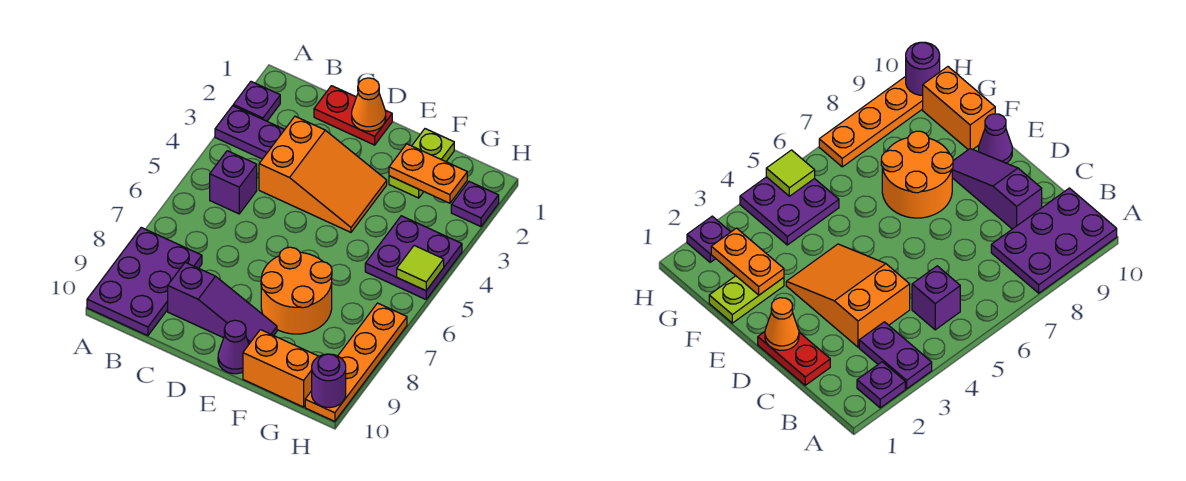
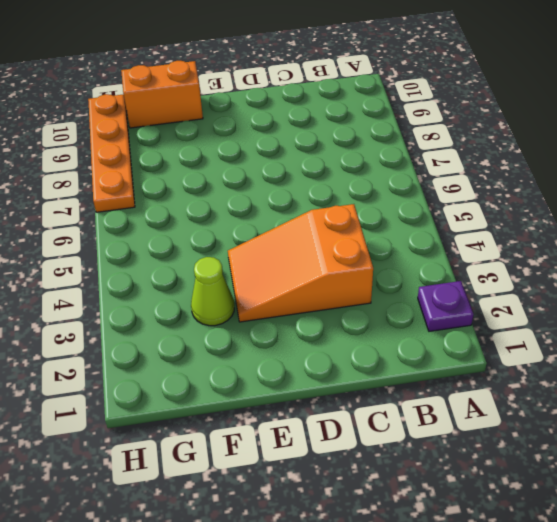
lime 1x1 cone [191,257,234,326] -> none
none -> purple 1x2 plate [215,106,285,159]
none -> purple 2x3 plate [87,228,202,336]
none -> purple 1x1 brick [210,151,257,214]

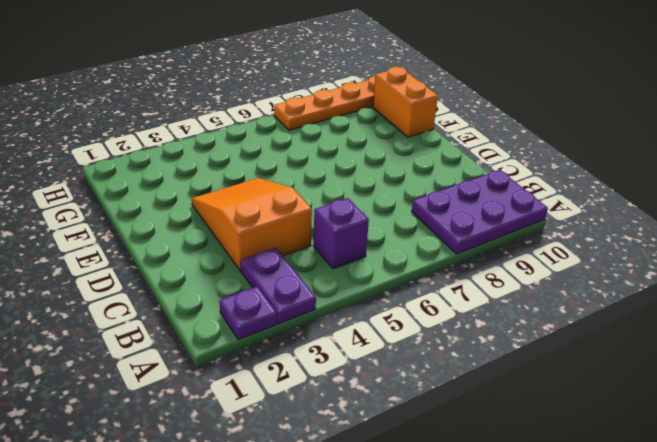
none -> red 1x2 plate [314,86,392,145]
none -> purple 1x3 slope [168,262,277,344]
none -> orange 2x2 round brick [261,247,332,334]

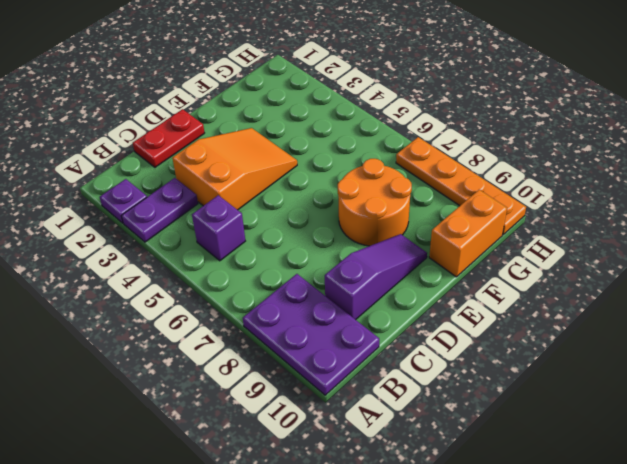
none -> purple 1x1 cone [218,320,249,374]
none -> lime 1x2 plate [389,129,454,198]
none -> purple 2x2 plate [365,216,462,299]

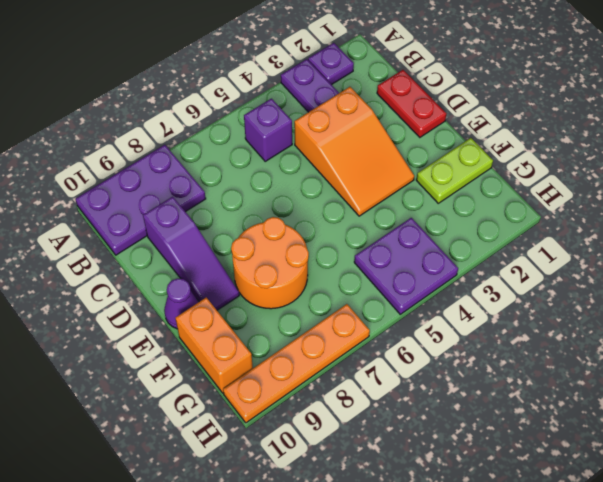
none -> purple 1x1 plate [451,182,499,227]
none -> orange 1x1 cone [352,78,386,131]
none -> orange 1x2 plate [389,144,467,203]

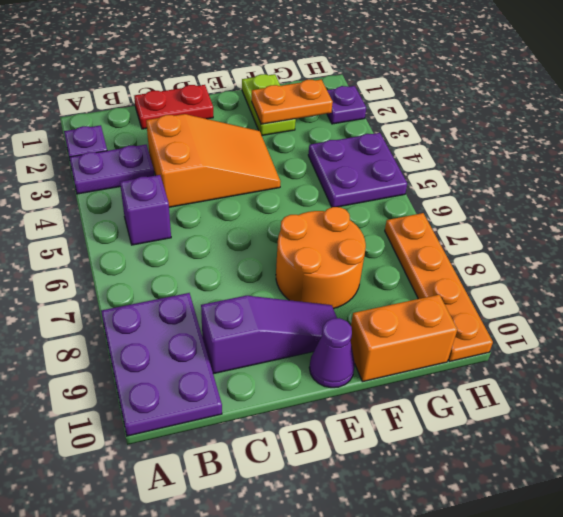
none -> orange 1x1 cone [352,78,386,131]
none -> lime 1x1 tile [397,246,444,291]
none -> purple 1x1 round brick [312,354,346,408]

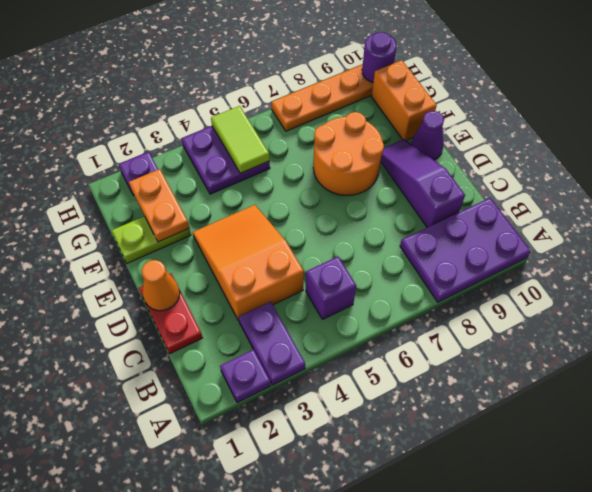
lime 1x2 tile [211,106,270,173] -> lime 1x1 tile [397,246,444,291]

